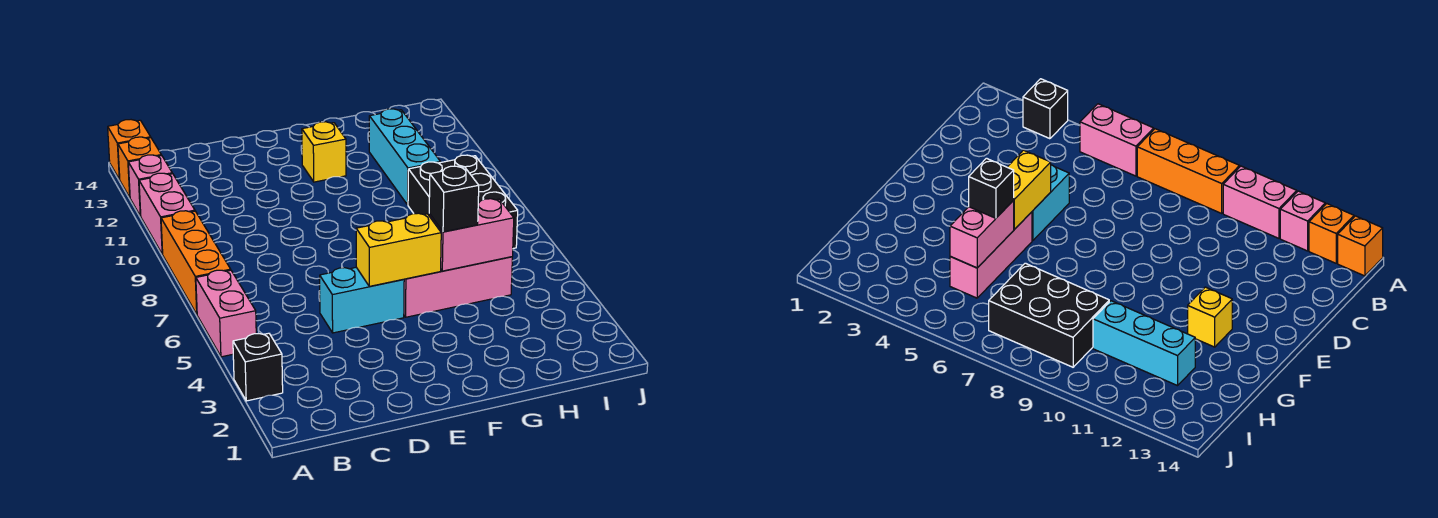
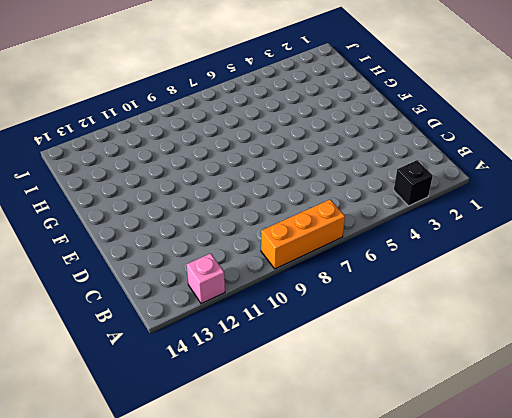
none -> pink 1x2 brick [196,270,256,357]
none -> pink 1x2 brick [139,173,195,254]
none -> orange 1x1 brick [118,137,161,197]

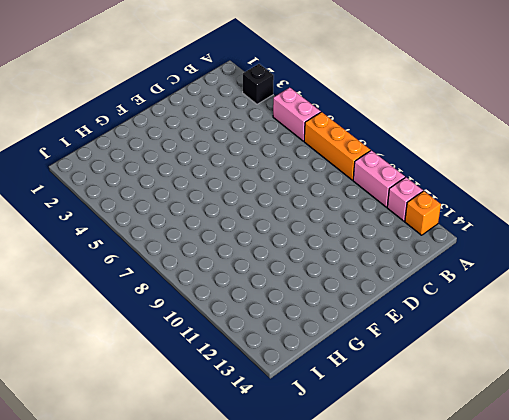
none -> orange 1x1 brick [108,120,151,179]
none -> cyan 1x2 brick [320,267,404,333]
none -> pink 1x3 brick [404,257,512,317]

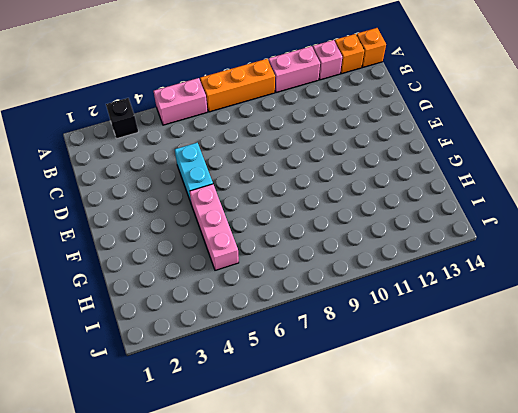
none -> yellow 1x1 brick [302,122,346,182]
none -> black 2x3 brick [408,155,518,248]
none -> cyan 1x3 brick [369,109,441,205]

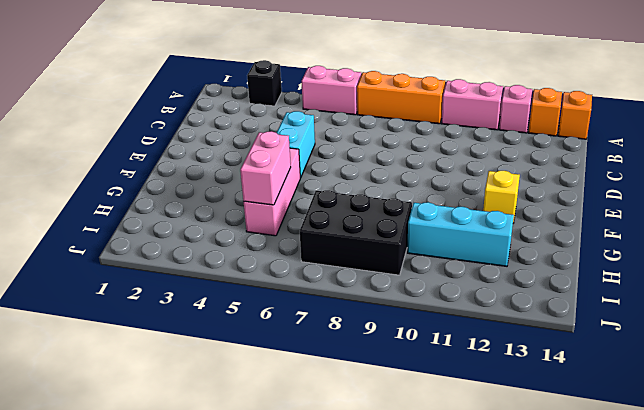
none -> yellow 1x2 brick [356,213,441,286]
none -> black 1x1 brick [429,166,479,232]

